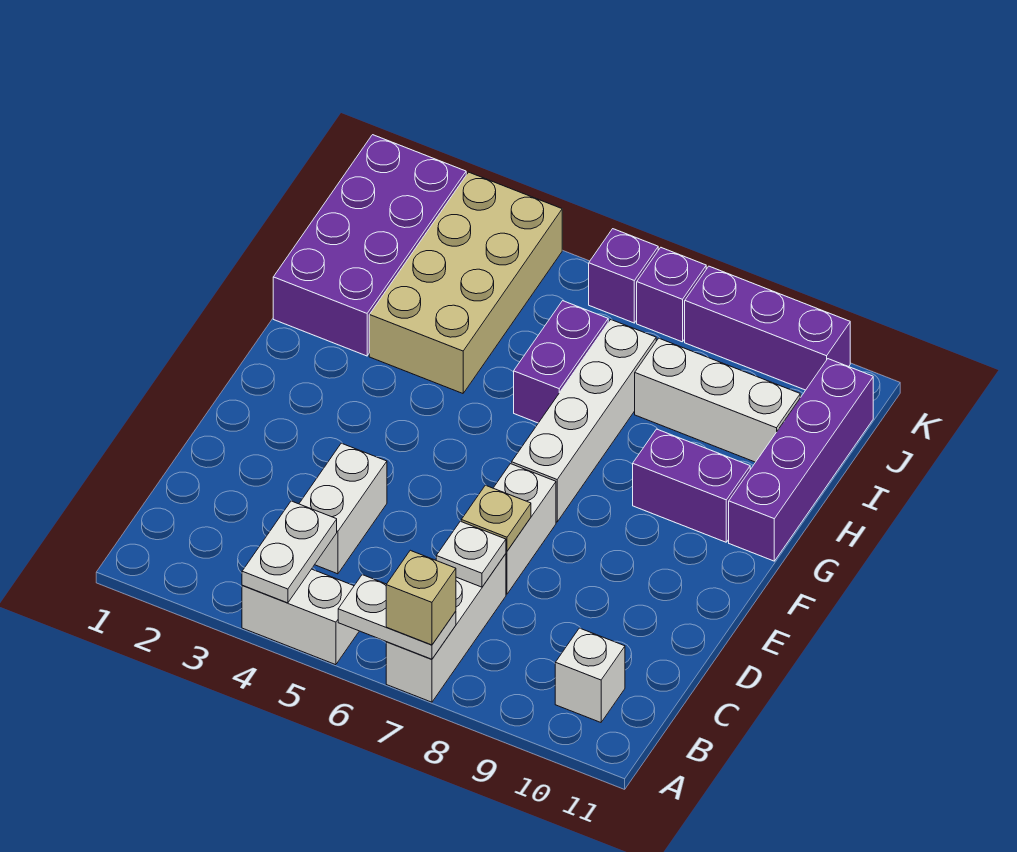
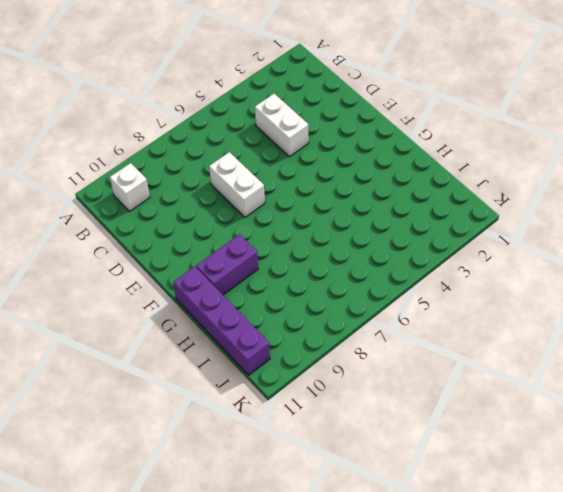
none -> white 1x2 brick [242,569,359,665]
none -> white 1x3 brick [386,554,506,702]
none -> white 1x4 brick [512,320,656,522]

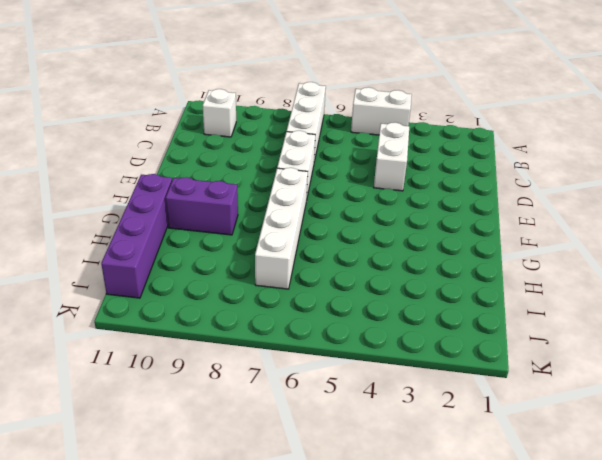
none -> purple 2x4 brick [273,135,466,356]
none -> tan 2x4 brick [369,172,562,393]
none -> purple 1x2 brick [514,301,608,423]

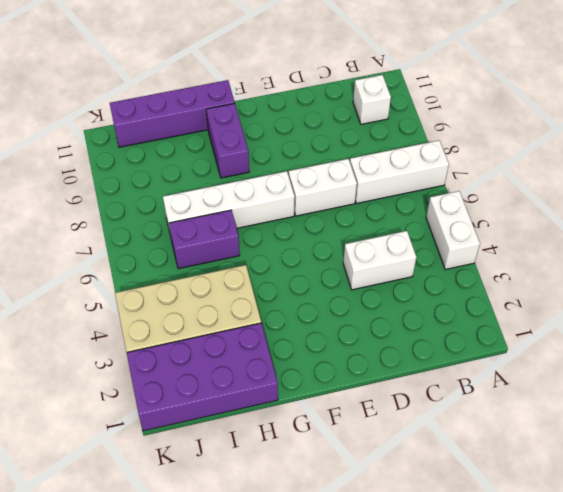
none -> white 1x3 brick [635,338,800,462]
none -> purple 1x1 brick [589,229,658,323]
none -> purple 1x1 brick [637,248,706,342]

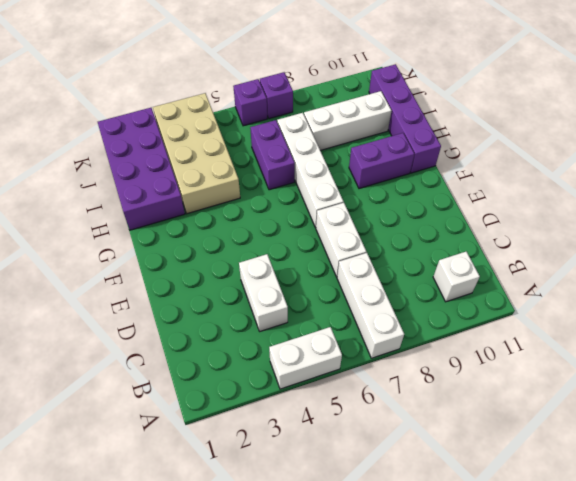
none -> purple 1x3 brick [685,266,850,390]
none -> white 1x2 plate [242,501,337,603]
none -> white 1x2 plate [338,575,456,659]

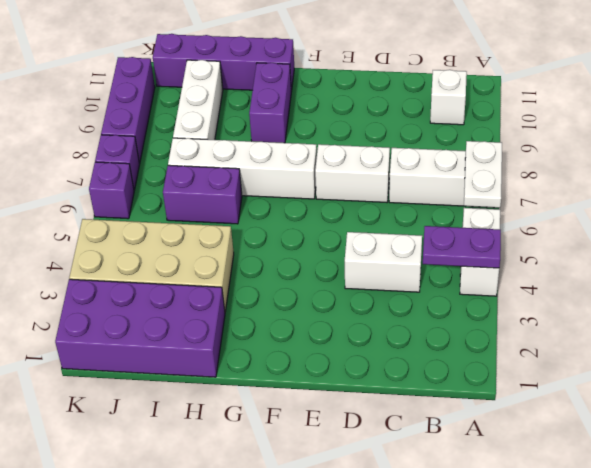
purple 1x2 plate [423,226,501,268] -> white 1x2 plate [242,501,337,603]
none -> white 1x1 plate [436,521,506,587]
none -> tan 1x1 plate [461,485,531,551]
none -> tan 1x1 brick [386,550,456,645]

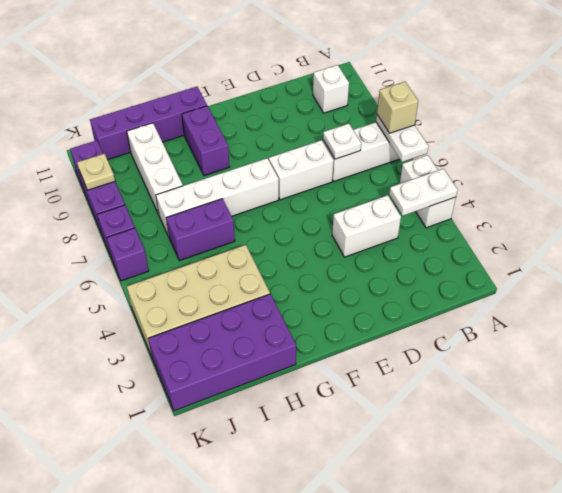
tan 1x1 plate [77,154,115,190] -> tan 1x1 plate moved to [461,485,531,551]

